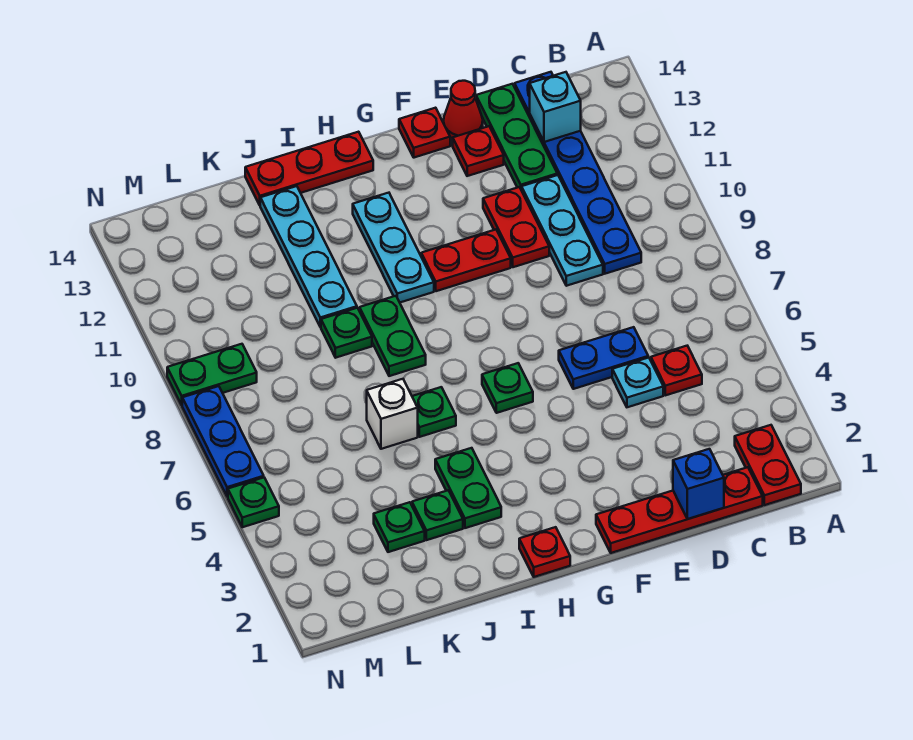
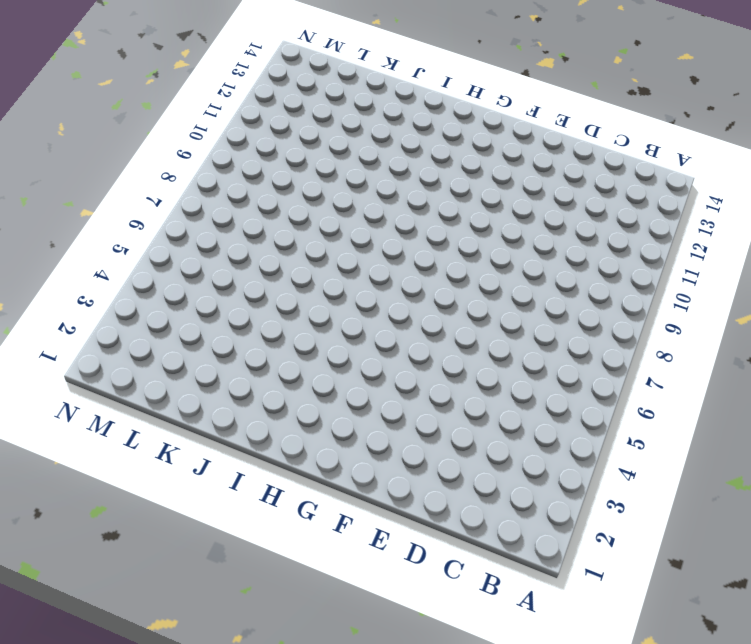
none -> red 1x2 plate [735,425,801,505]
none -> red 1x4 plate [596,467,763,553]
none -> red 1x1 plate [651,346,702,395]
none -> blue 1x6 plate [515,72,641,274]

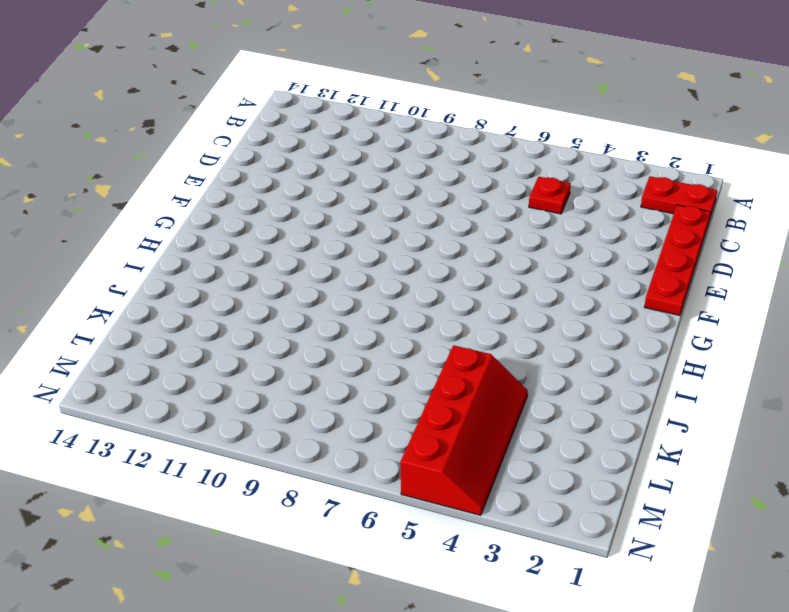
red 2x4 slope [400,345,528,515] -> green 1x1 plate [228,478,279,527]
none -> blue 1x6 plate [515,72,641,274]
none -> cyan 1x1 plate [612,357,663,407]
none -> blue 1x2 plate [559,327,648,389]
none -> cyan 1x3 plate [522,175,603,286]

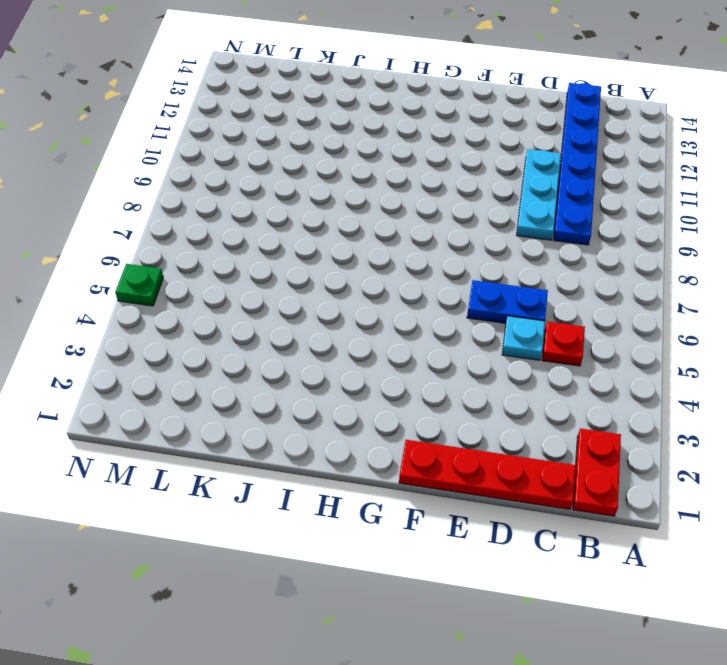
none -> green 1x3 plate [476,84,557,190]
none -> red 1x2 plate [483,187,549,267]
none -> red 1x1 plate [453,126,504,176]
none -> red 1x1 cone [443,81,483,139]

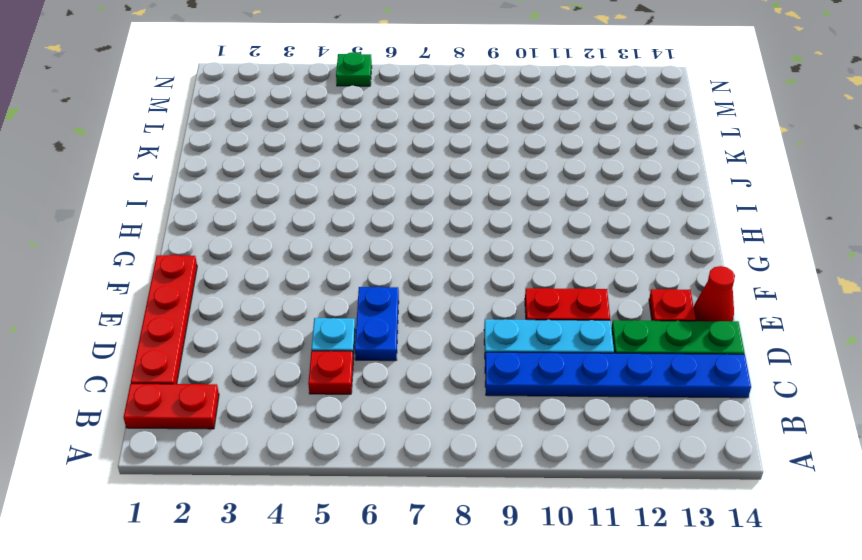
none -> red 1x2 plate [421,230,511,291]
none -> red 1x1 plate [399,108,450,158]
none -> green 1x1 plate [482,363,533,413]
none -> red 1x1 plate [519,527,570,577]

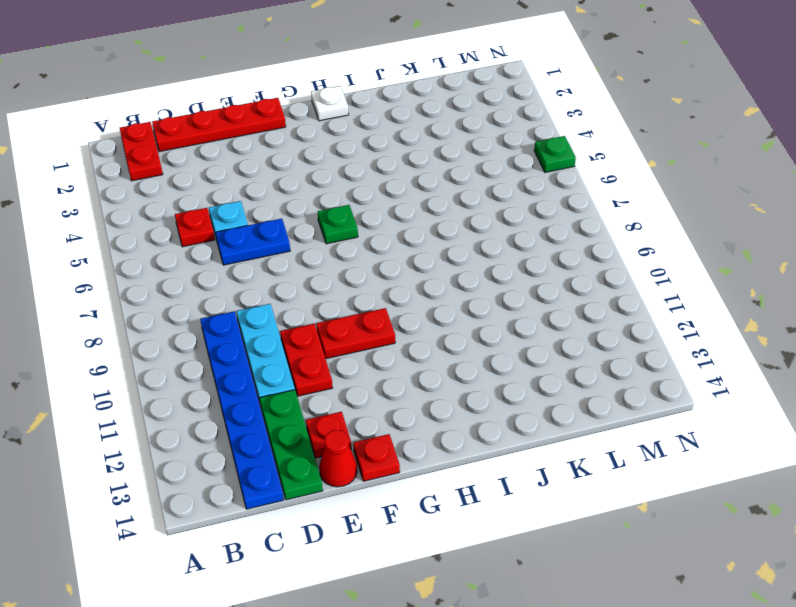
white 1x1 plate [311,86,349,121] -> red 1x1 plate [519,527,570,577]
none -> cyan 1x3 plate [353,193,434,302]
none -> red 1x3 plate [245,132,373,205]
none -> green 1x2 plate [435,448,501,528]
none -> green 1x1 plate [412,387,456,437]

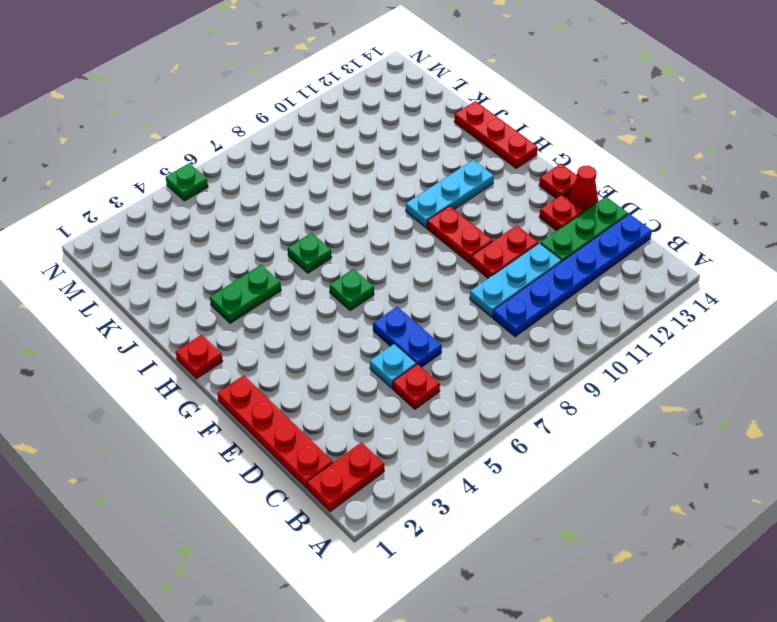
none -> green 1x2 plate [360,296,426,376]
none -> green 1x1 plate [412,490,463,540]
none -> white 1x1 brick [367,379,418,449]
none -> green 1x1 plate [321,308,372,358]

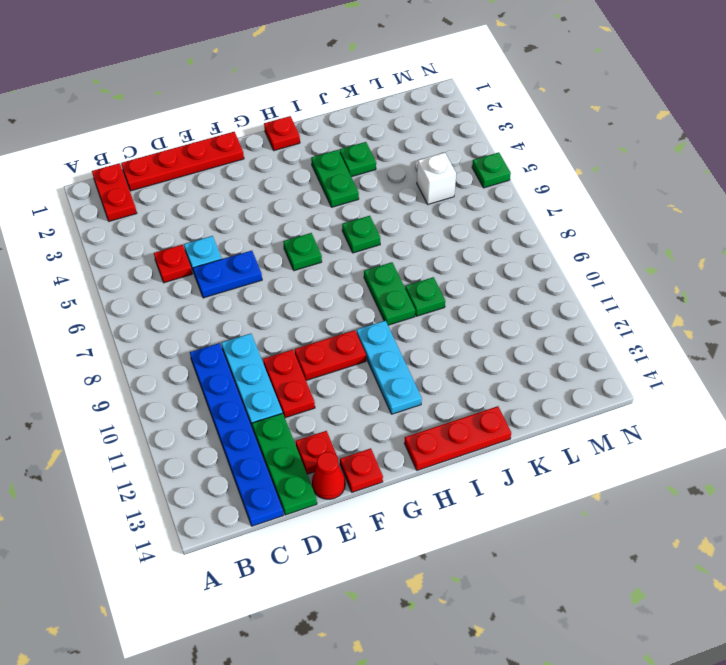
white 1x1 brick [417,153,456,204] -> white 1x1 brick moved to [367,379,418,449]
none -> cyan 1x4 plate [260,186,357,327]
none -> green 1x1 plate [374,502,425,552]
none -> green 1x2 plate [167,344,257,405]
none -> blue 1x3 plate [182,386,264,497]

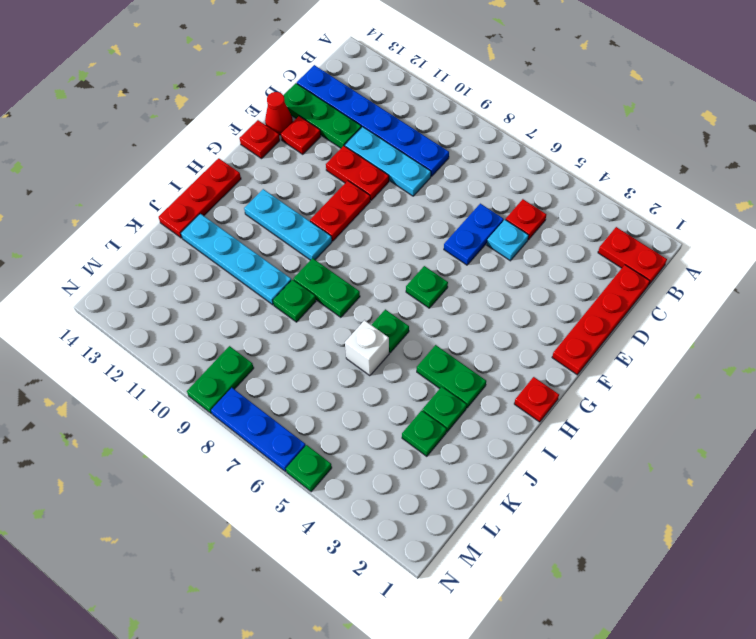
none -> cyan 1x1 brick [530,72,581,142]
none -> blue 1x1 brick [673,449,724,519]

